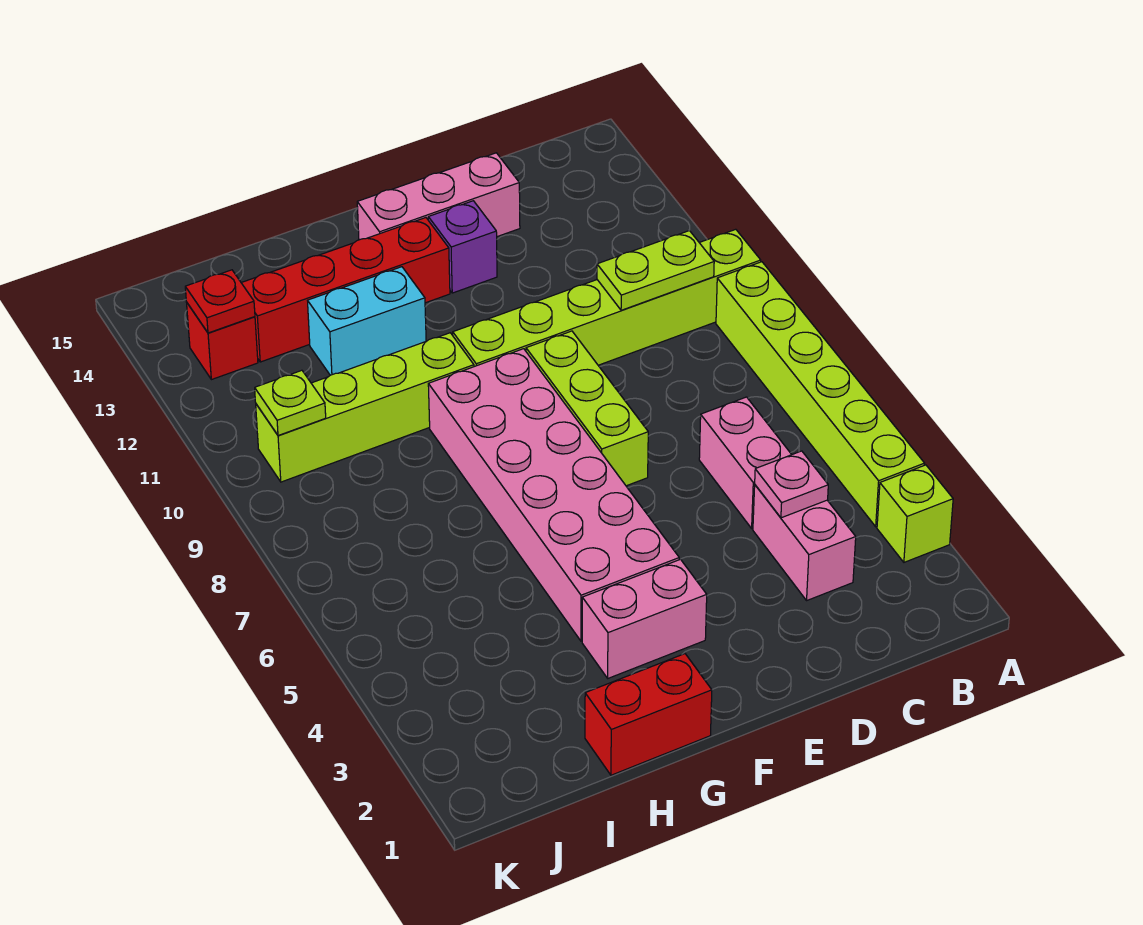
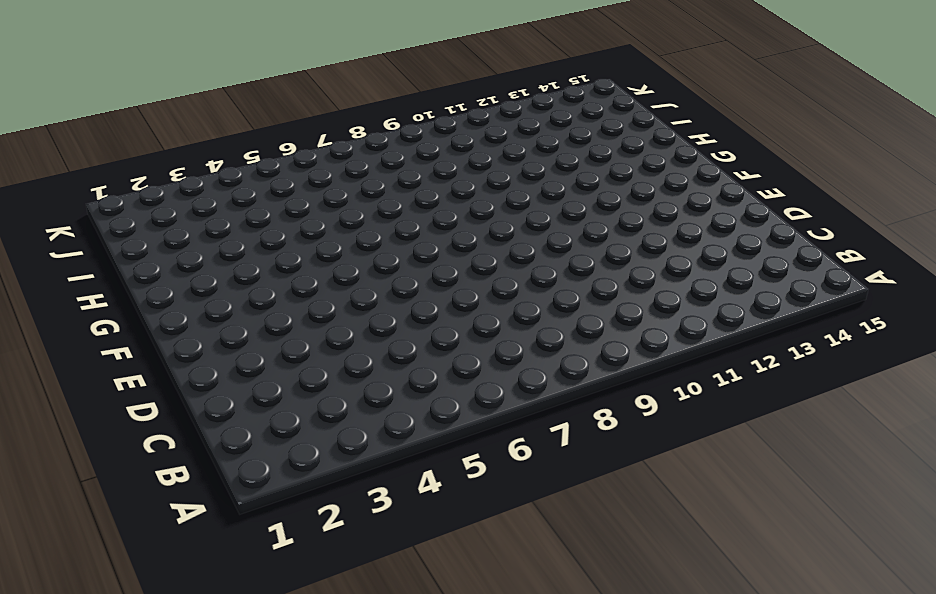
none -> lime 1x1 brick [877,465,953,562]
none -> lime 1x6 brick [716,262,925,527]
none -> lime 1x6 brick [453,229,761,367]

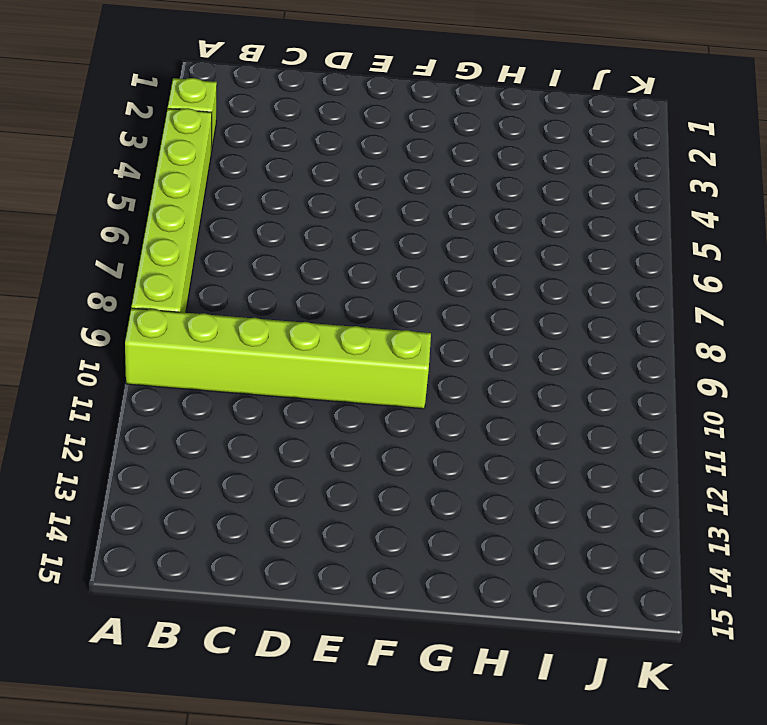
none -> pink 1x2 brick [753,485,856,600]
none -> pink 1x2 brick [699,397,792,528]
none -> pink 1x3 brick [357,153,520,240]

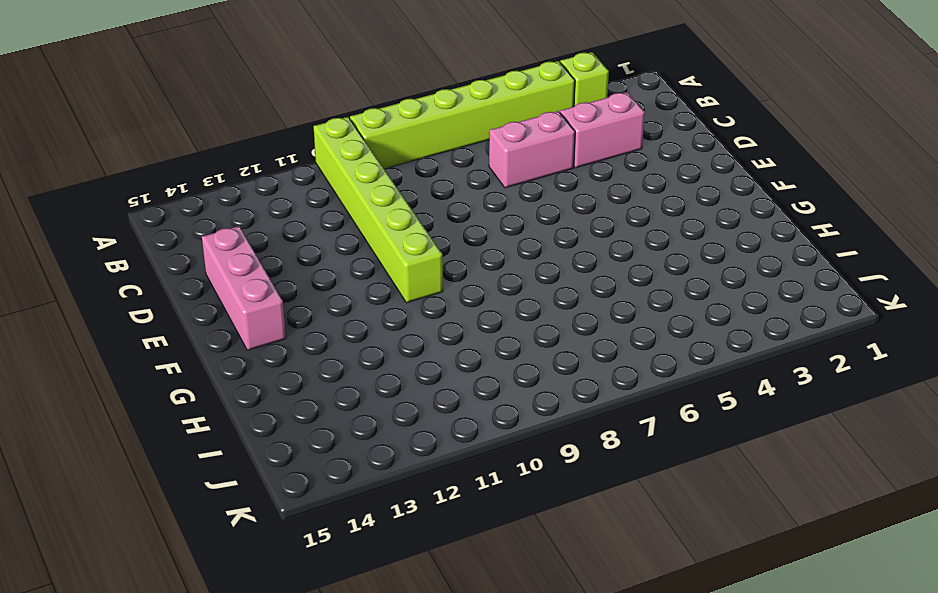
none -> lime 1x3 brick [526,331,648,486]
none -> purple 1x1 brick [428,201,497,293]
none -> pink 1x2 brick [582,559,707,678]

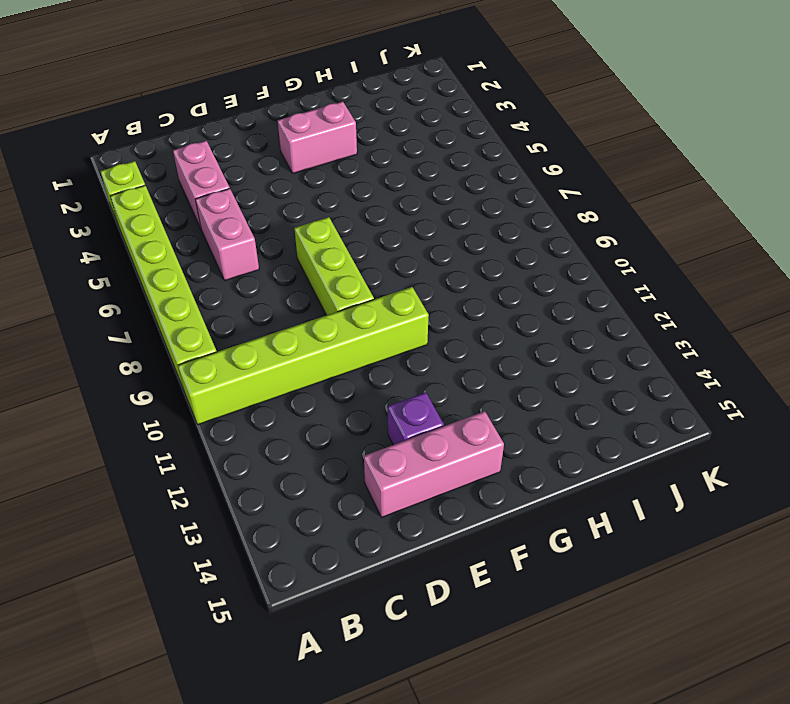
none -> pink 2x6 brick [428,349,679,641]
none -> red 1x4 brick [242,218,450,362]
none -> red 1x2 brick [585,654,712,775]

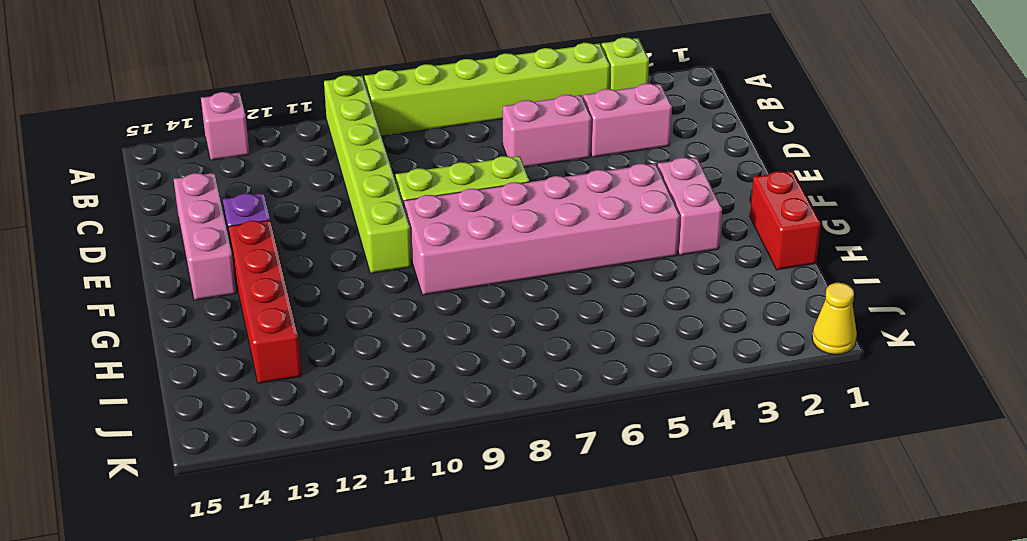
pink 1x1 brick [201,92,249,160] -> none
yellow 1x1 cone [812,283,857,355] -> none
none -> lime 1x4 brick [256,333,474,482]
none -> cyan 1x2 brick [308,267,426,375]
none -> red 1x1 brick [186,302,258,380]

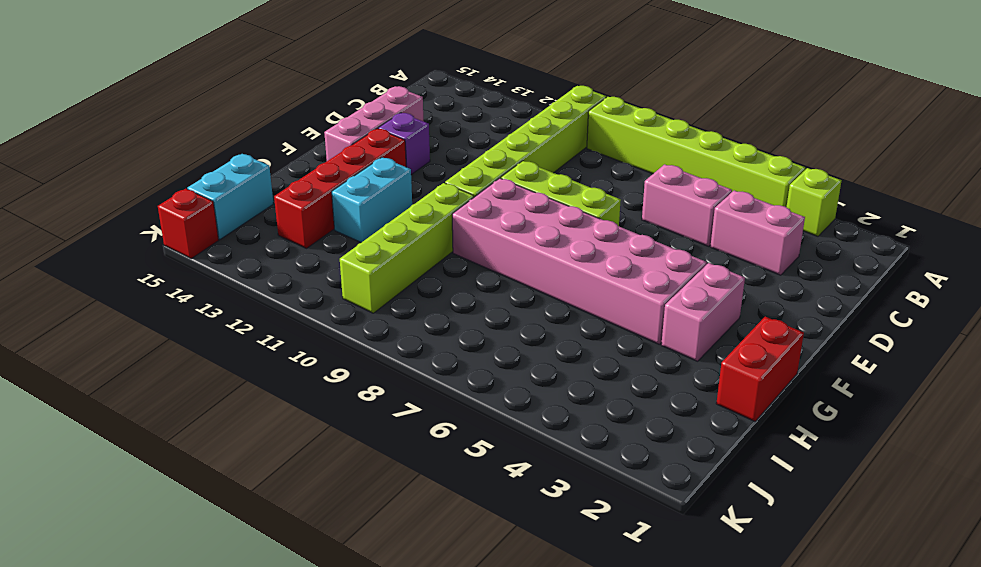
cyan 1x2 brick [187,154,273,239] -> none
red 1x1 brick [158,189,219,259] -> red 1x1 brick moved to [186,302,258,380]
none -> lime 1x2 plate [597,231,714,310]
none -> pink 1x1 plate [755,451,828,518]
none -> lime 1x1 plate [255,370,326,436]

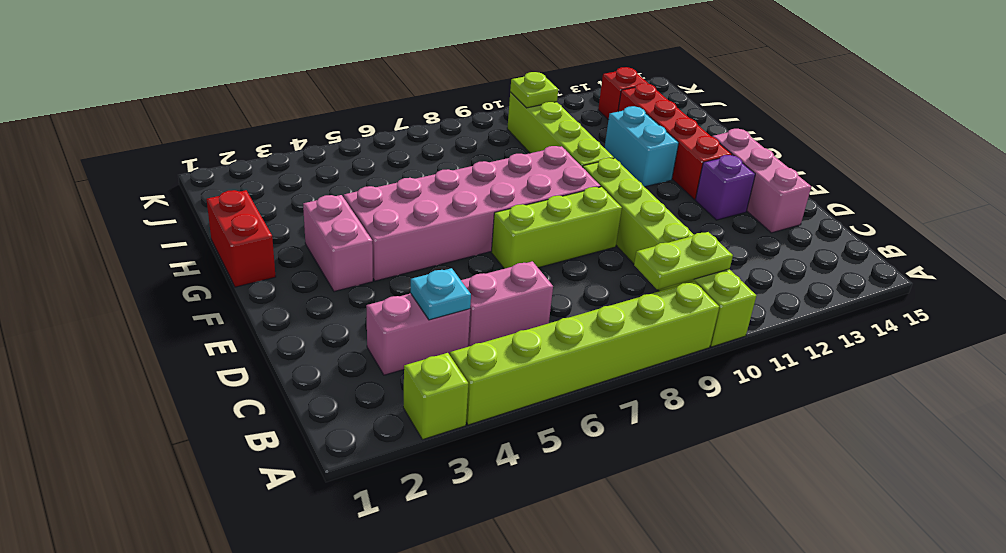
lime 1x2 plate [634,232,733,290] -> lime 1x2 plate turned to [597,231,714,310]
cyan 1x1 plate [411,268,471,320] -> pink 1x1 plate [755,451,828,518]
none -> red 1x1 plate [185,270,255,333]

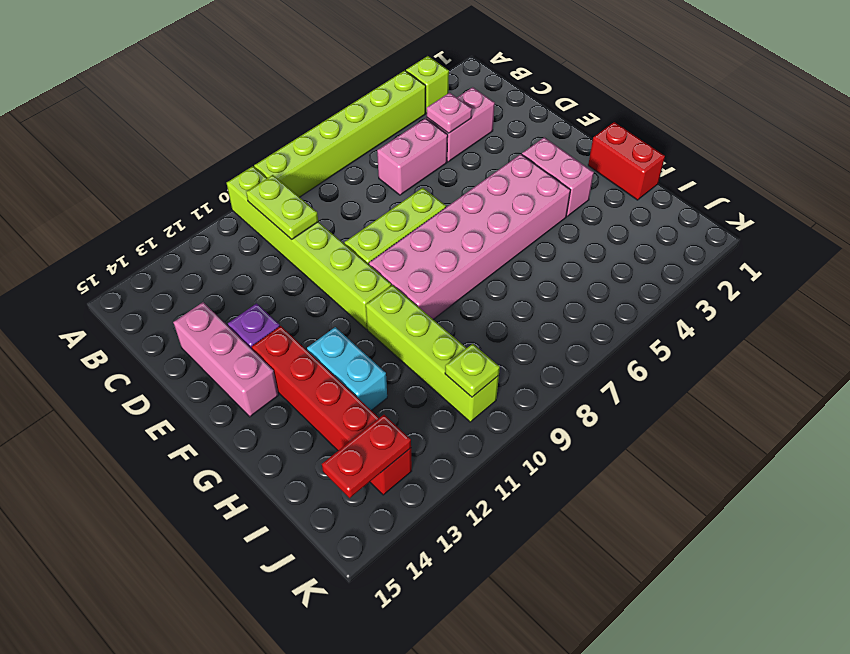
red 1x2 plate [322,415,411,498] -> red 1x1 plate [185,270,255,333]

